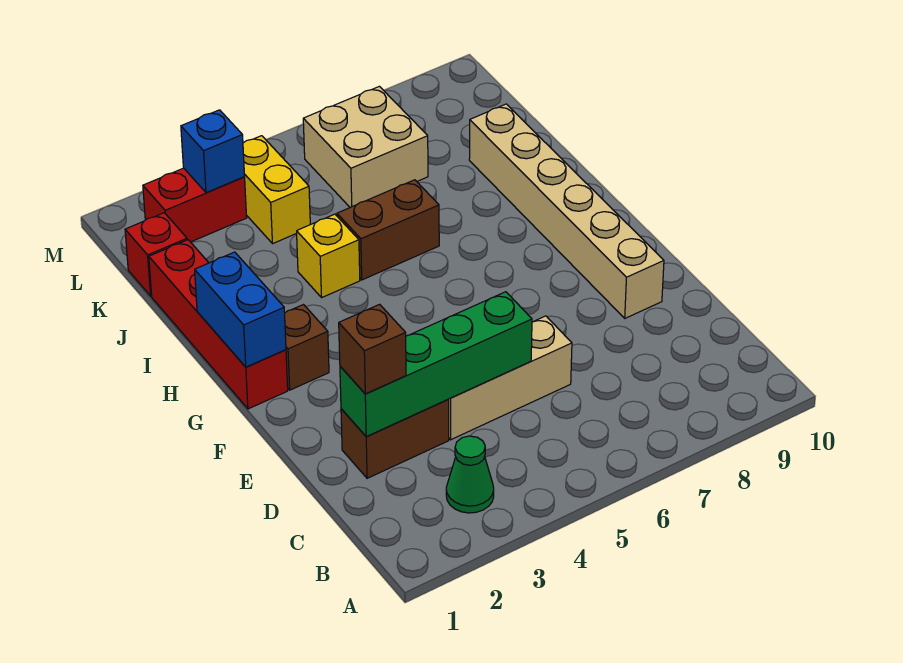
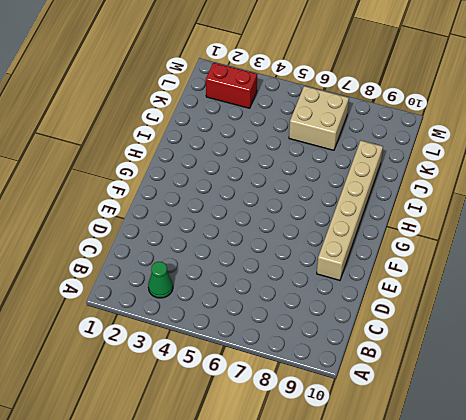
none -> brown 1x2 brick [341,400,449,478]
none -> tan 1x3 brick [448,316,572,440]
none -> red 1x4 brick [149,240,288,409]

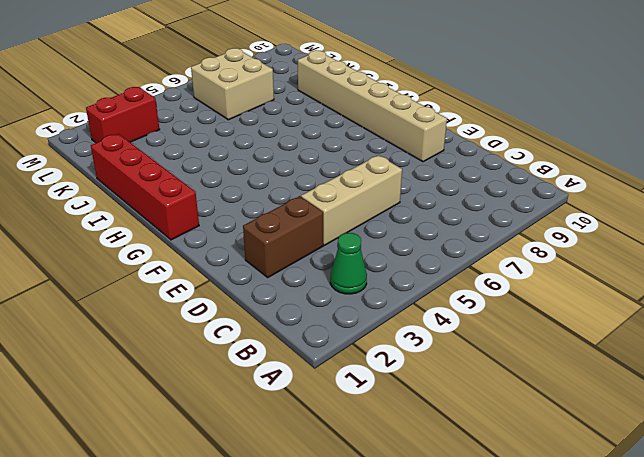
none -> brown 1x1 brick [285,305,329,390]
none -> yellow 1x1 brick [297,214,360,297]
none -> brown 1x2 brick [337,180,439,280]

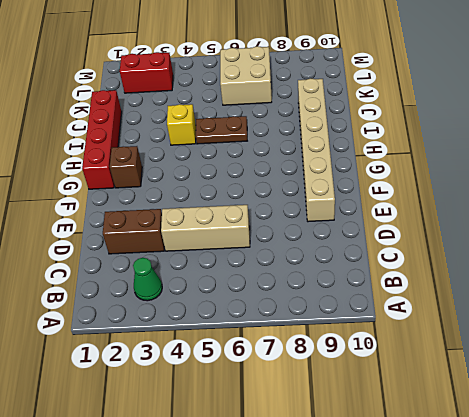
brown 1x2 plate [196,116,247,144] -> brown 1x2 brick [337,180,439,280]
none -> red 1x1 brick [125,213,187,296]
none -> yellow 1x2 brick [243,136,310,244]
none -> green 1x4 brick [340,292,532,437]

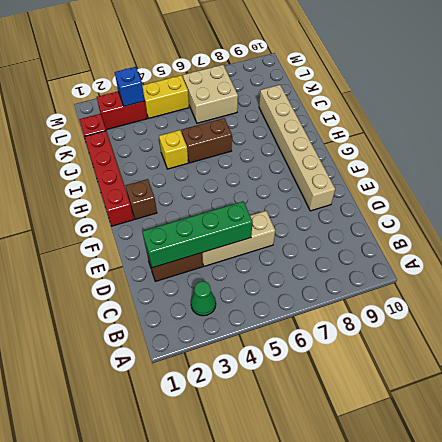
yellow 1x2 brick [142,75,189,118] -> yellow 1x2 brick turned to [243,136,310,244]
none -> blue 1x2 brick [195,252,286,367]
none -> brown 1x1 brick [339,304,406,394]

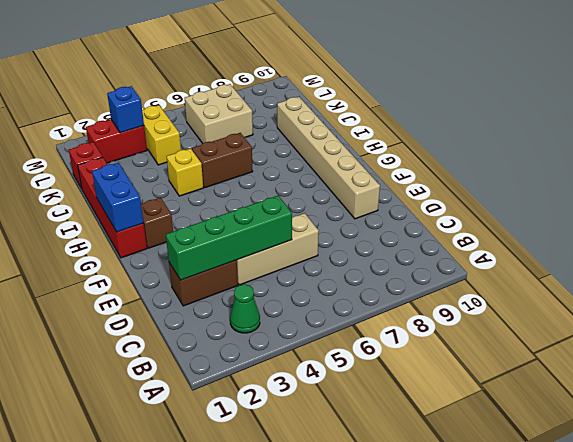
none -> brown 1x1 brick [339,304,406,394]

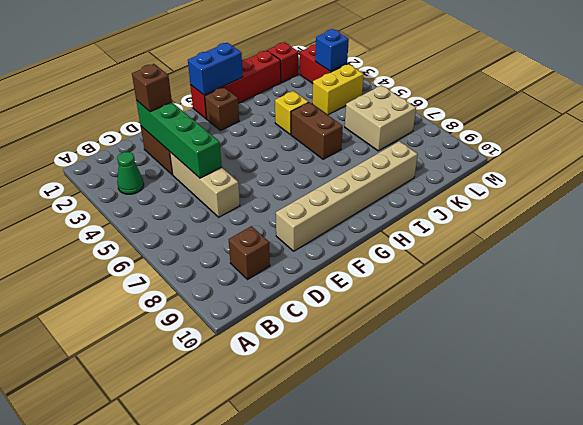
brown 1x1 brick [229,226,270,279] -> none

